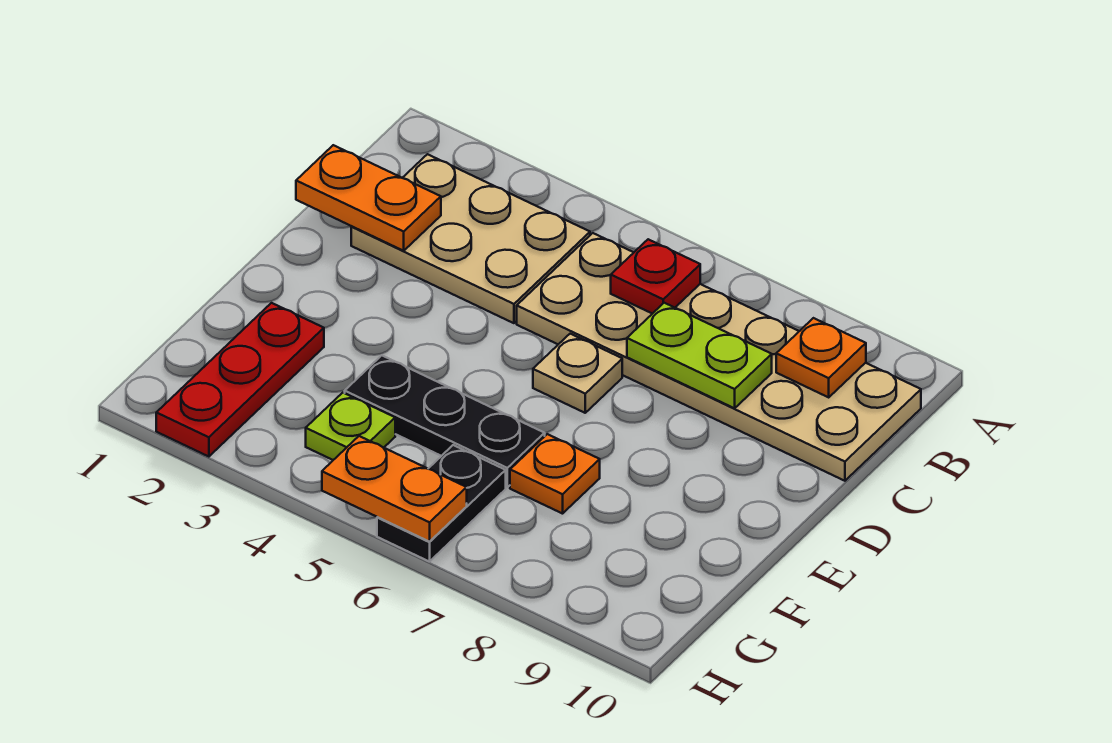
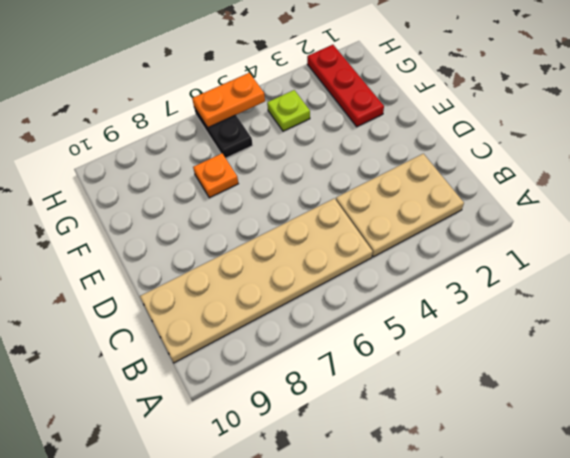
none -> tan 1x1 plate [533,334,622,413]
none -> black 1x3 plate [345,355,545,487]
none -> red 1x1 plate [611,239,700,314]

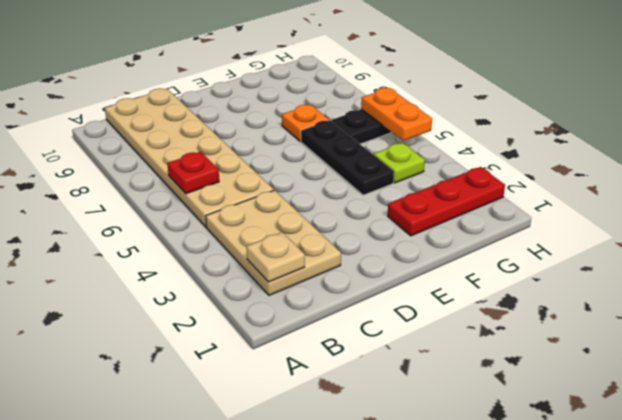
tan 1x1 plate [247,232,305,282] -> tan 1x1 plate moved to [533,334,622,413]
none -> orange 1x1 plate [776,318,866,397]
none -> orange 1x2 plate [296,145,441,251]
none -> lime 1x2 plate [627,303,772,408]

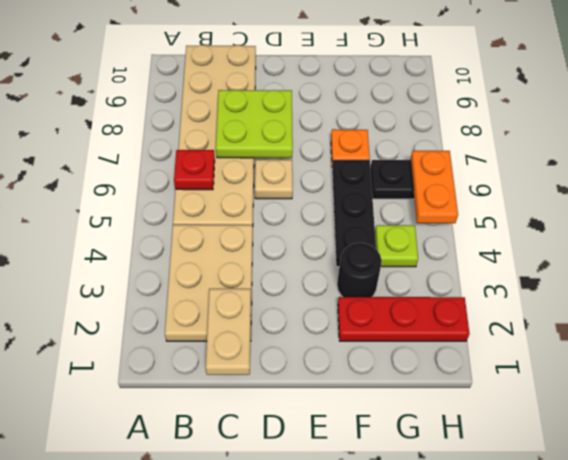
tan 1x2 plate [206,289,251,375] -> orange 1x2 plate [296,145,441,251]
lime 2x2 plate [216,90,293,158] -> lime 1x2 plate [627,303,772,408]
black 1x1 round brick [337,243,382,297] -> none
none -> orange 1x1 plate [776,318,866,397]

